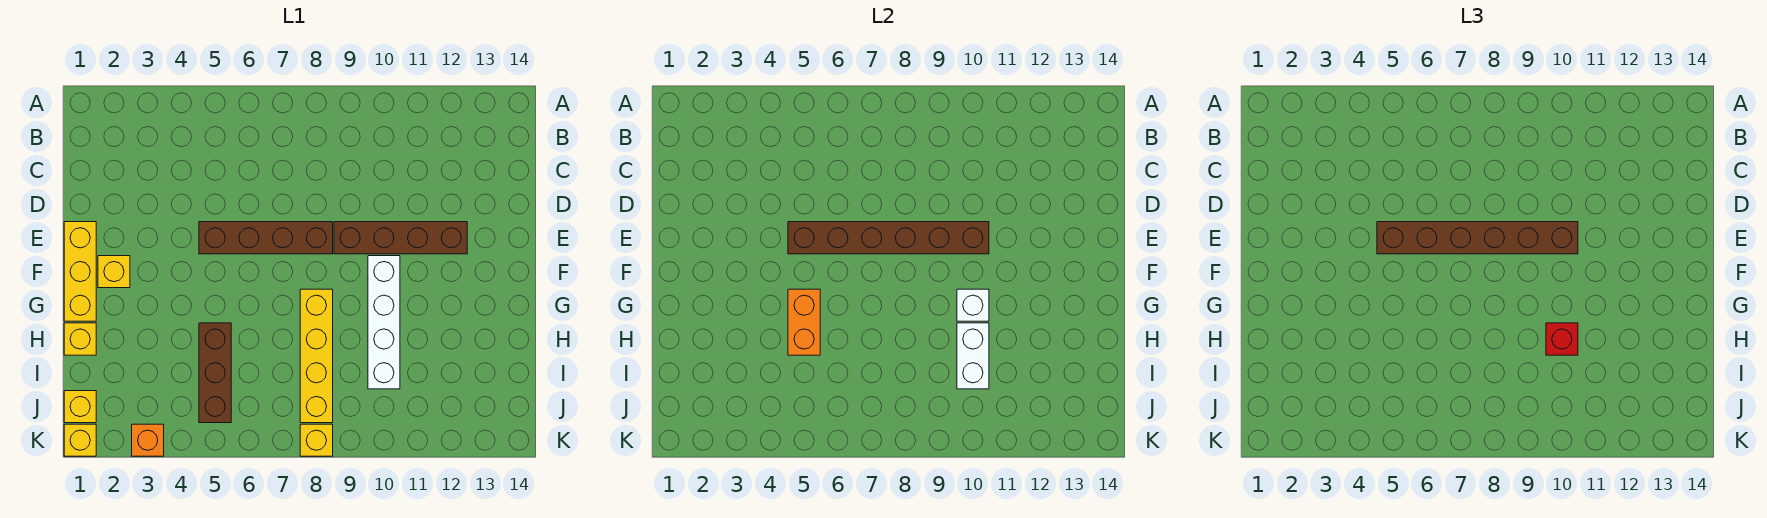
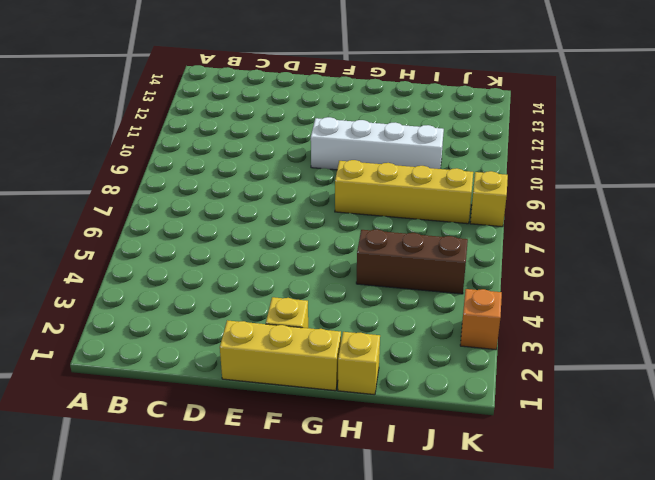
none -> brown 1x4 brick [199,222,333,254]
none -> brown 1x4 brick [334,222,467,254]
none -> yellow 1x1 brick [64,391,96,423]

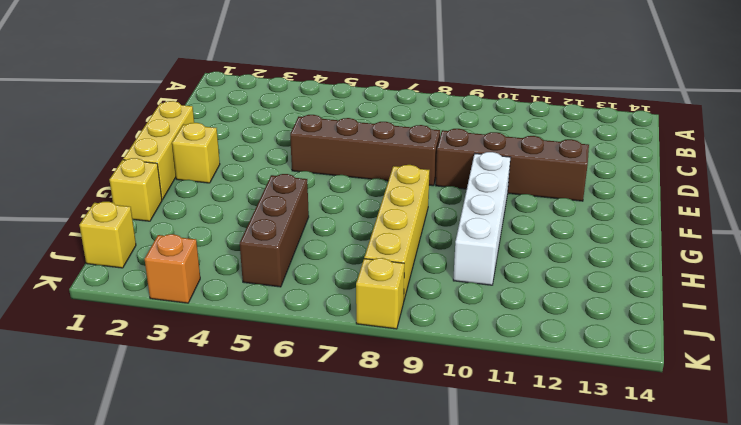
none -> yellow 1x1 brick [64,424,96,456]
none -> brown 1x6 brick [788,222,989,254]
none -> orange 1x2 brick [788,289,820,355]

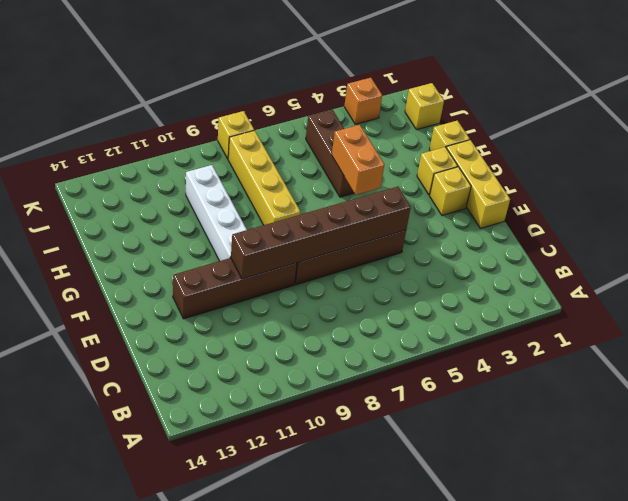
yellow 1x1 brick [417,147,458,195] -> yellow 1x1 brick moved to [64,424,96,456]
none -> white 1x1 brick [957,289,989,321]
none -> white 1x2 brick [957,323,989,389]
none -> brown 1x6 brick [1377,222,1578,254]

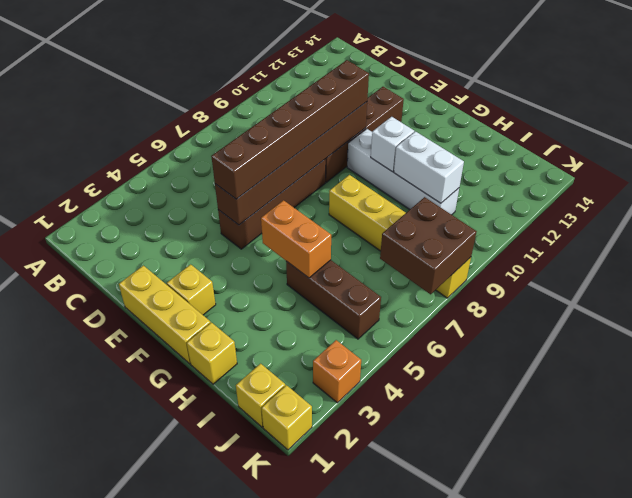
brown 2x2 brick [380,197,477,294] -> none
none -> red 1x1 brick [1546,323,1578,355]

